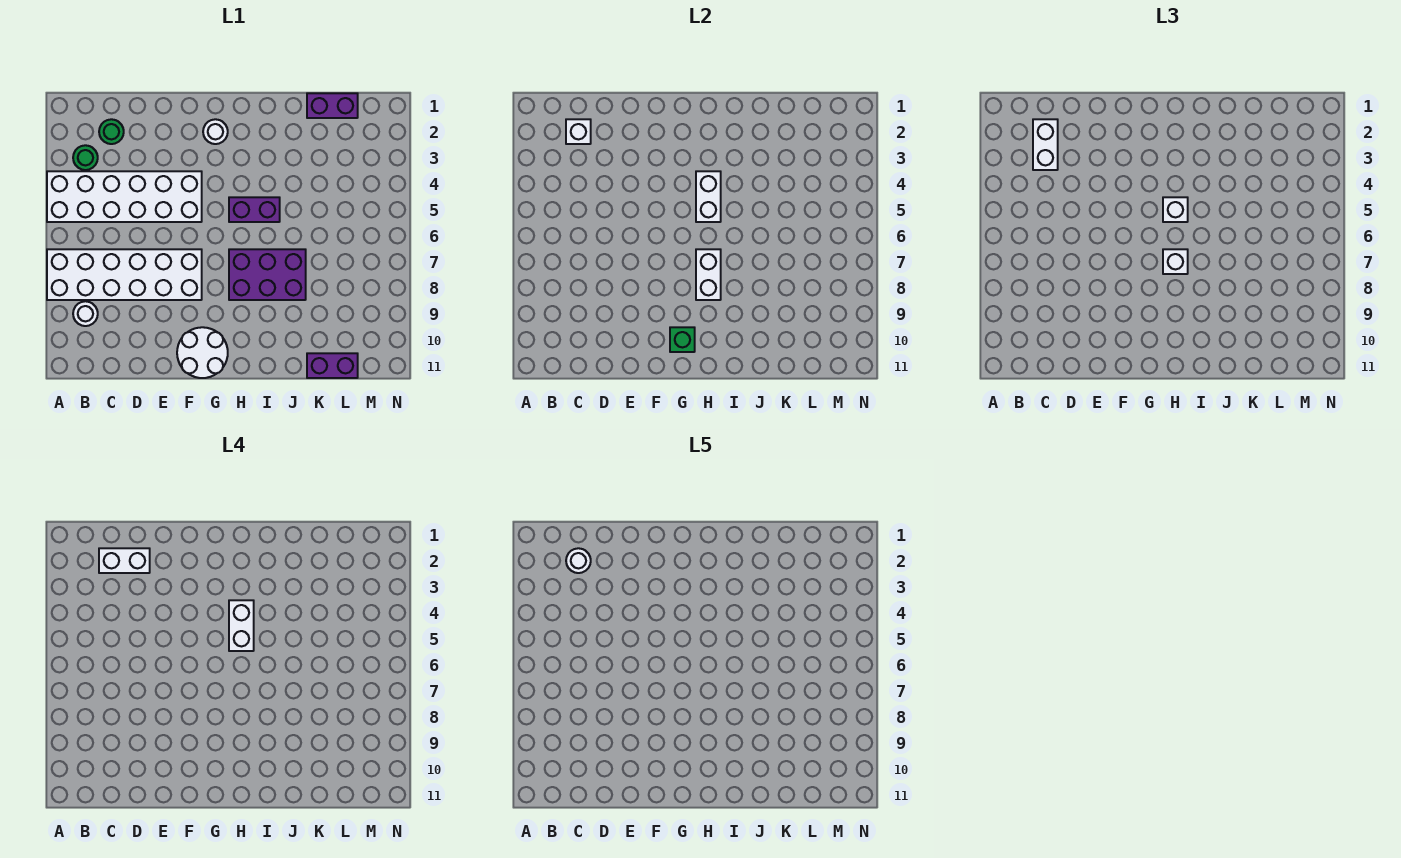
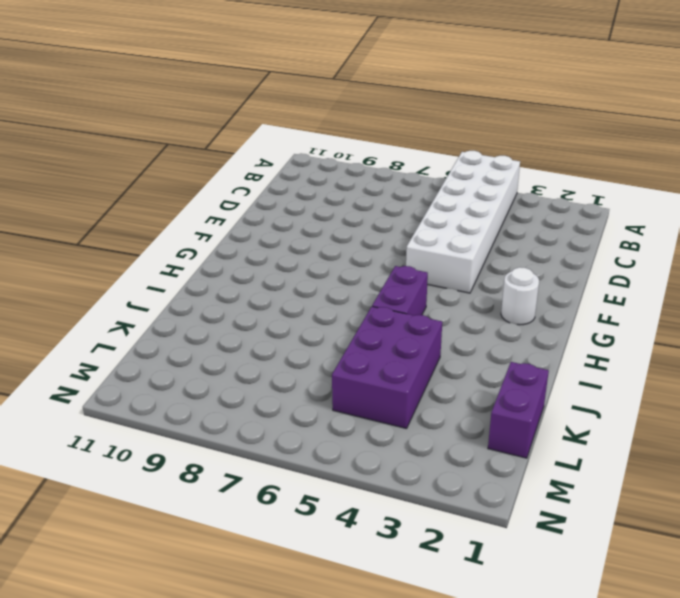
purple 2x3 brick [332,306,442,429] -> purple 2x3 brick moved to [229,249,306,300]
none -> white 2x6 brick [47,249,202,300]
none -> green 1x1 round brick [73,145,98,170]
none -> white 1x1 round brick [73,301,98,326]

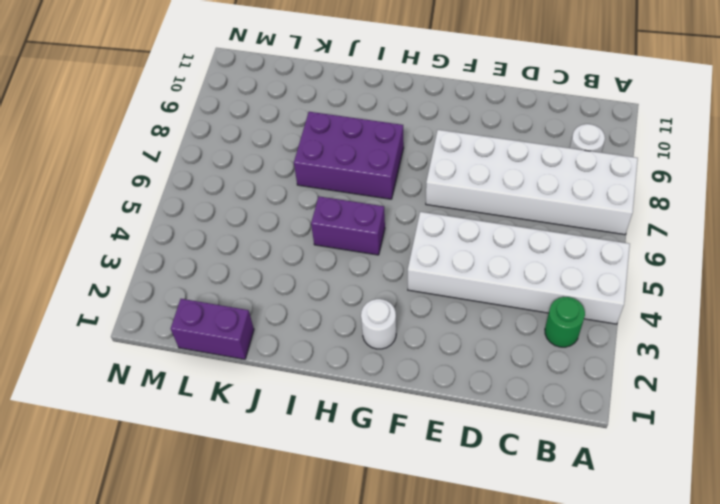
none -> green 1x1 round brick [99,119,124,144]
none -> white 2x2 round brick [177,327,228,378]
none -> purple 1x2 brick [307,353,358,378]

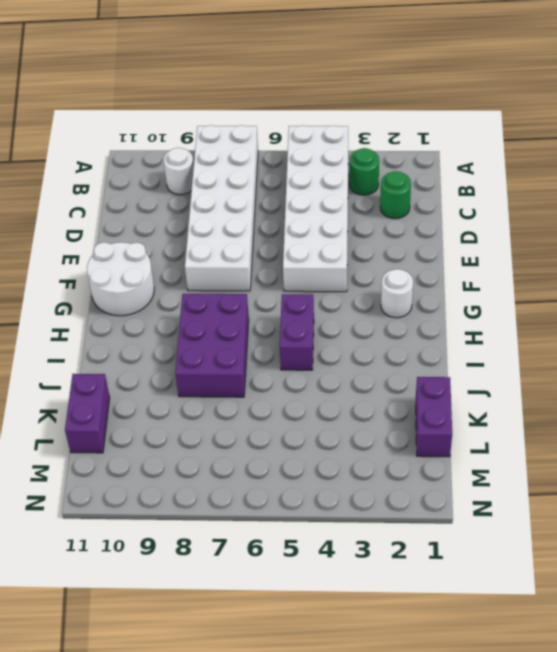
none -> white 1x1 brick [566,119,591,144]
none -> green 1x1 brick [670,327,695,352]
none -> white 1x2 brick [696,171,721,222]

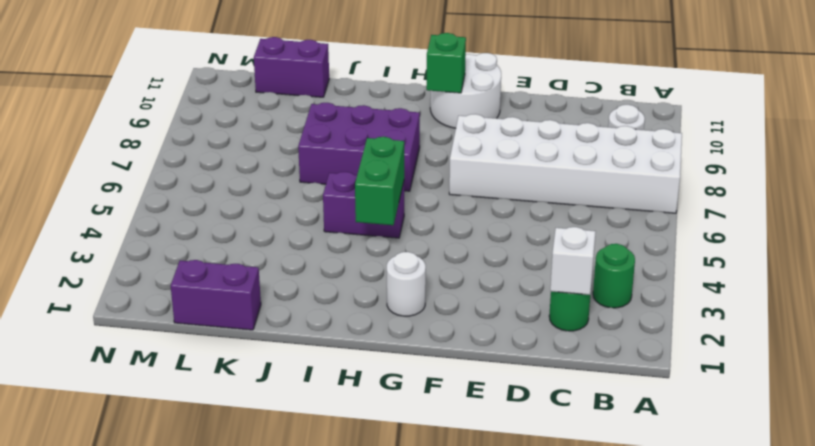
green 1x2 brick [355,137,404,225] -> white 1x2 brick [696,171,721,222]
none -> white 2x6 brick [47,171,202,222]
none -> white 1x2 brick [696,249,721,300]
none -> white 1x2 brick [1033,119,1058,170]

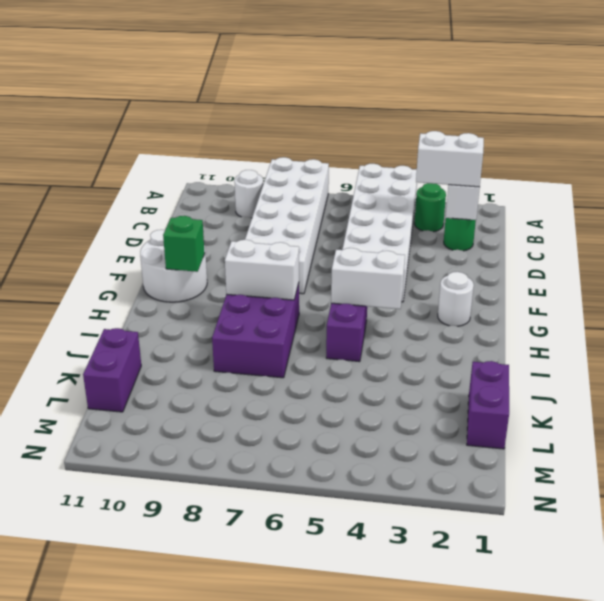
none -> white 1x1 brick [1163,197,1188,222]
none -> white 1x1 brick [1163,249,1188,274]
none -> white 1x2 brick [99,548,150,573]

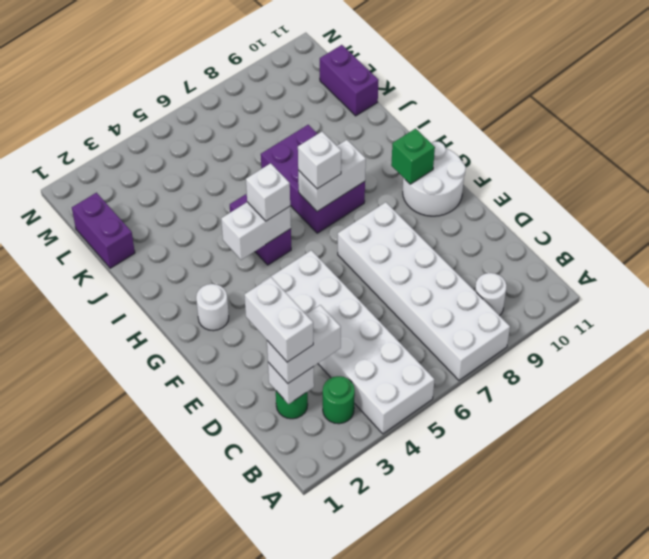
none -> white 1x2 brick [229,600,254,651]
none -> white 1x1 round brick [566,548,591,573]

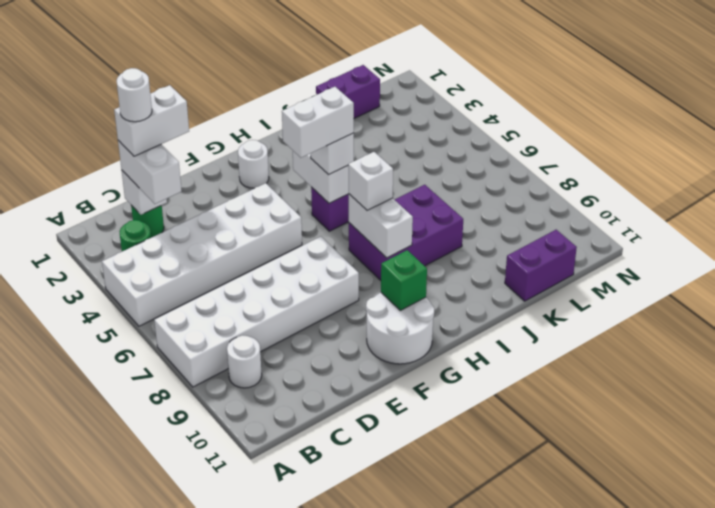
white 1x2 brick [282,87,354,158] -> white 1x2 brick turned to [229,600,254,651]

